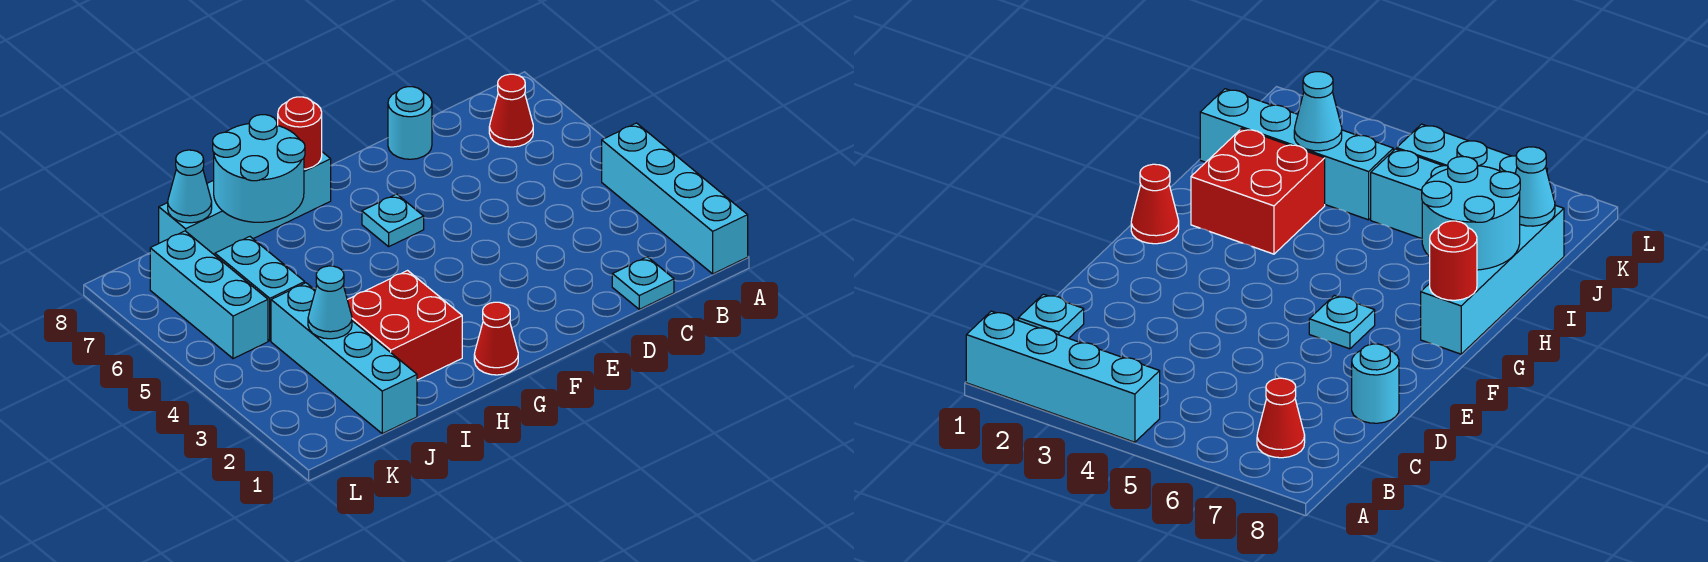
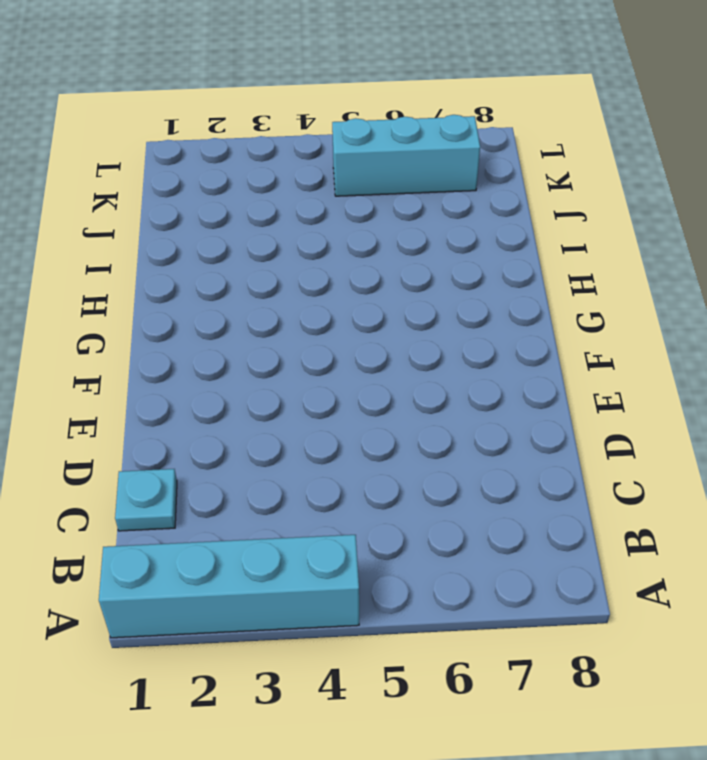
none -> red 1x1 cone [489,74,533,147]
none -> cyan 1x1 round brick [388,87,432,159]
none -> cyan 1x1 plate [362,194,424,247]

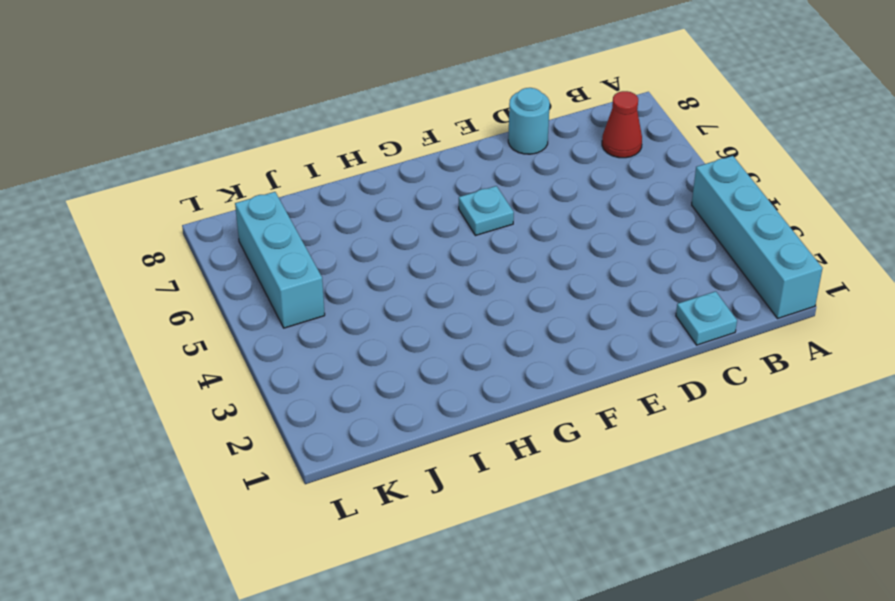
none -> red 1x1 cone [474,302,518,375]
none -> cyan 1x4 brick [159,152,331,255]
none -> red 2x2 brick [347,271,462,380]

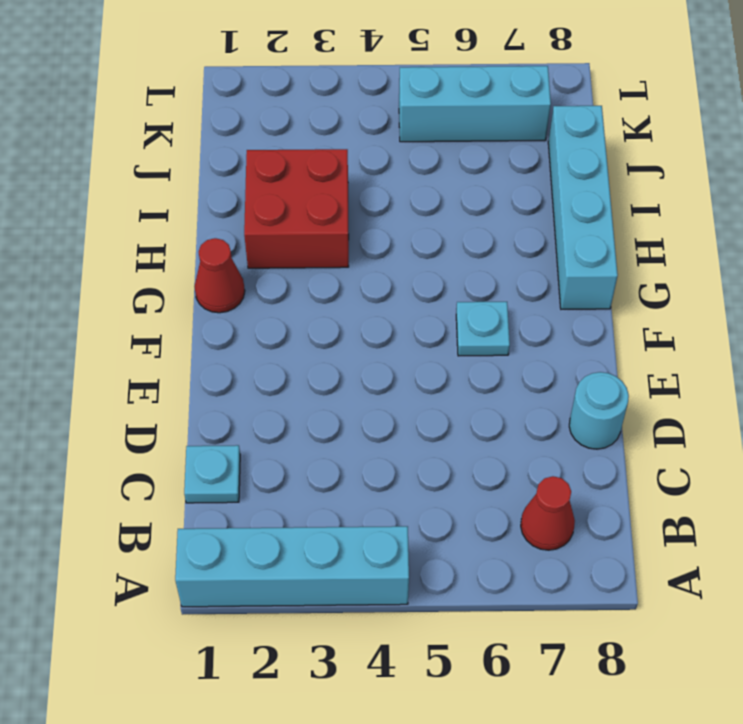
none -> cyan 1x4 brick [271,283,417,434]
none -> cyan 1x2 brick [215,237,305,341]
none -> red 1x1 round brick [278,97,322,169]

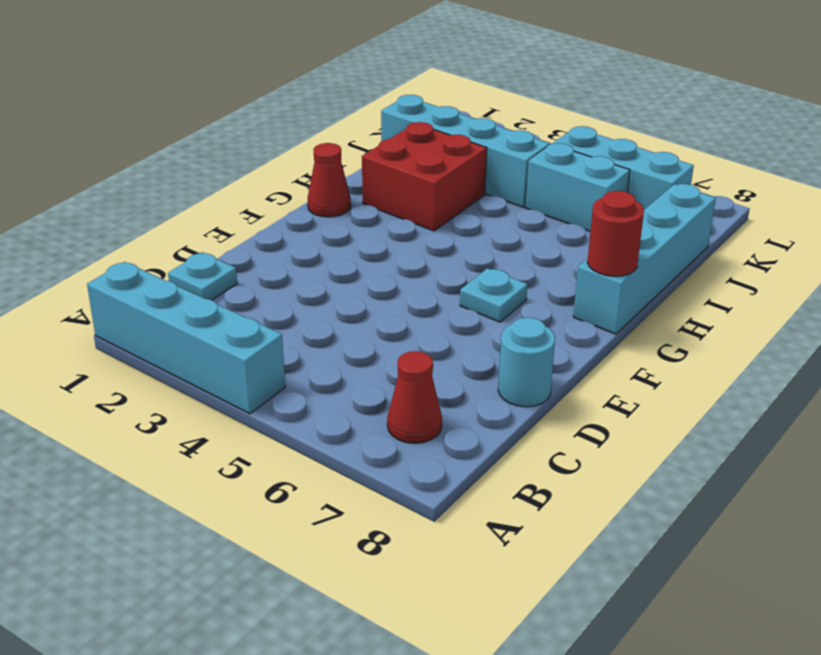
none -> cyan 2x2 round brick [213,115,305,222]
none -> cyan 1x1 cone [308,266,352,339]
none -> cyan 1x1 cone [168,150,212,223]

